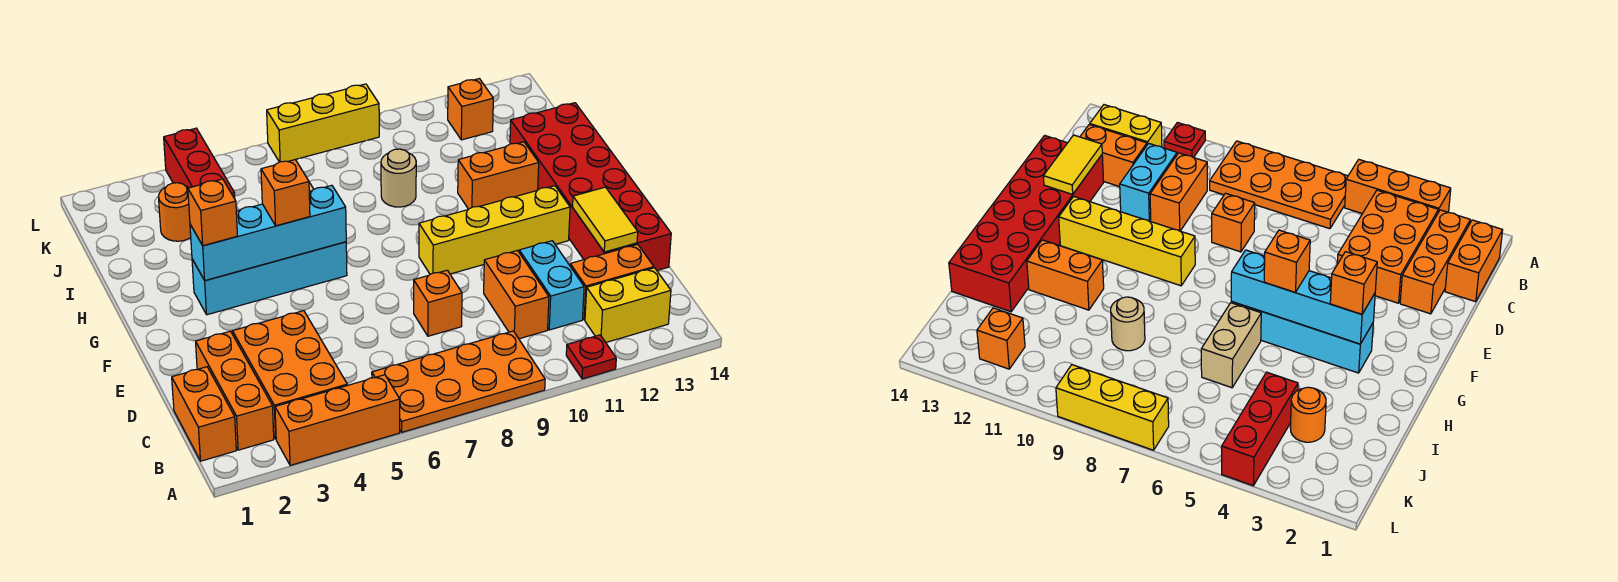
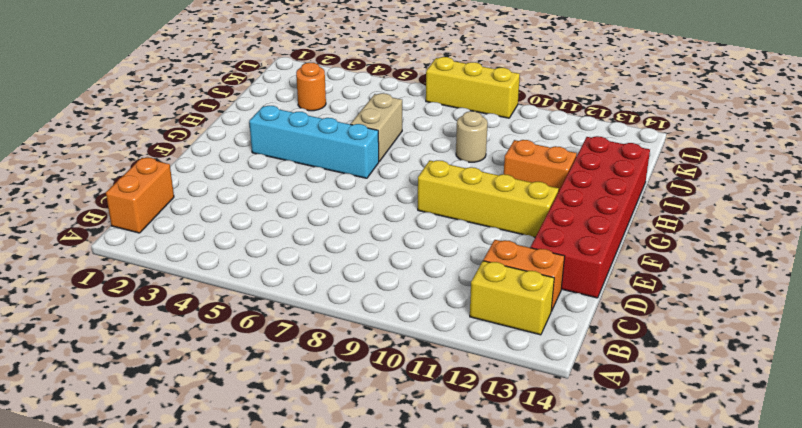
none -> orange 1x3 brick [275,375,400,465]
none -> orange 2x4 plate [372,331,545,432]
none -> red 1x1 plate [566,335,616,379]

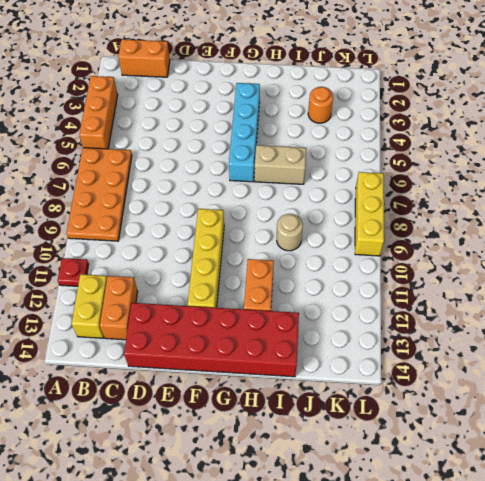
none -> orange 1x3 brick [196,331,274,450]
none -> orange 2x3 brick [233,311,347,439]
none -> orange 1x2 brick [484,251,549,339]

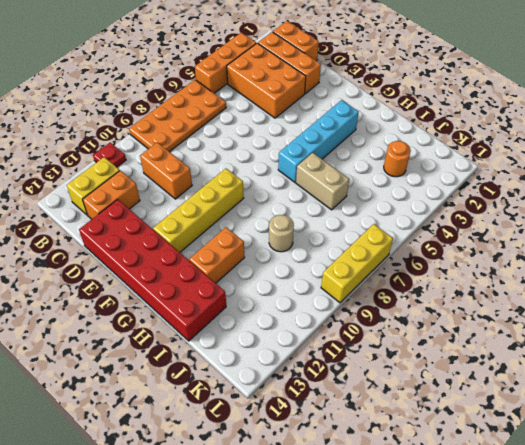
none -> cyan 1x2 brick [519,241,584,330]
none -> orange 1x1 brick [414,270,462,336]
none -> red 1x3 brick [164,128,235,199]

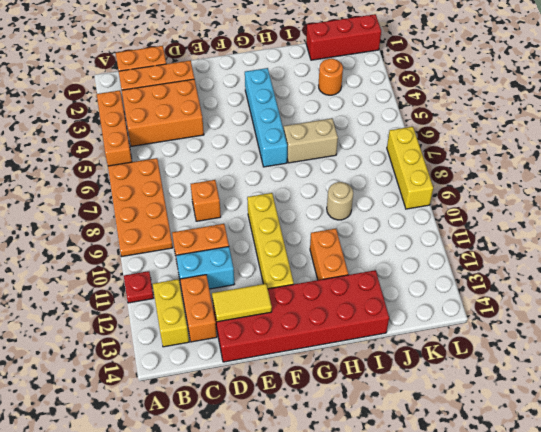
red 1x3 brick [306,14,381,60] -> red 1x3 brick moved to [164,128,235,199]
none -> orange 1x1 brick [448,79,493,140]
none -> cyan 1x4 brick [190,185,346,281]
none -> orange 1x1 brick [188,179,237,246]

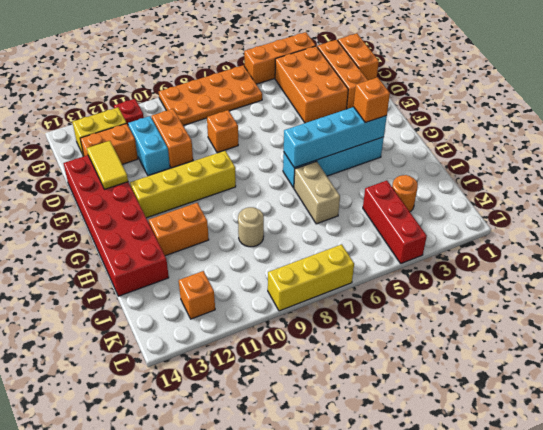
none -> orange 1x1 brick [261,160,310,226]

